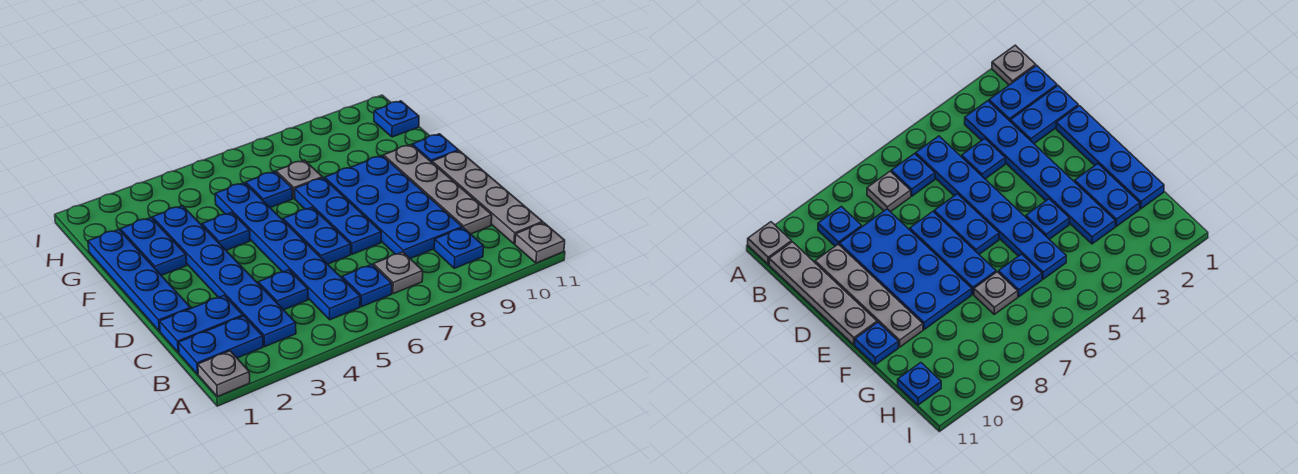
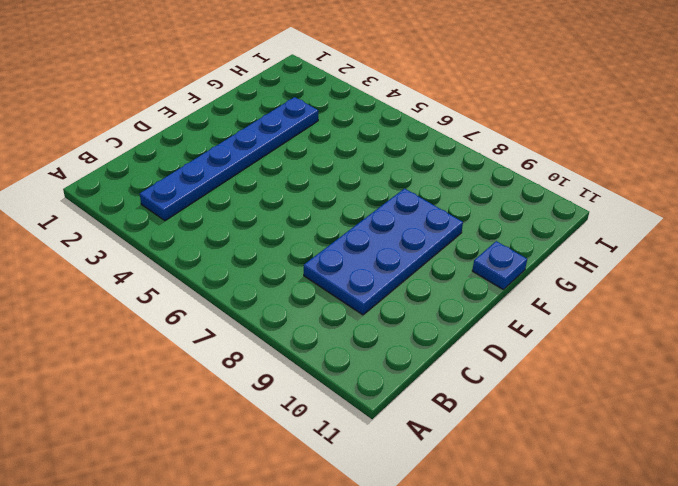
none -> grey 1x1 plate [198,351,250,397]
none -> grey 1x1 plate [515,223,565,263]
none -> blue 1x2 plate [179,316,263,374]

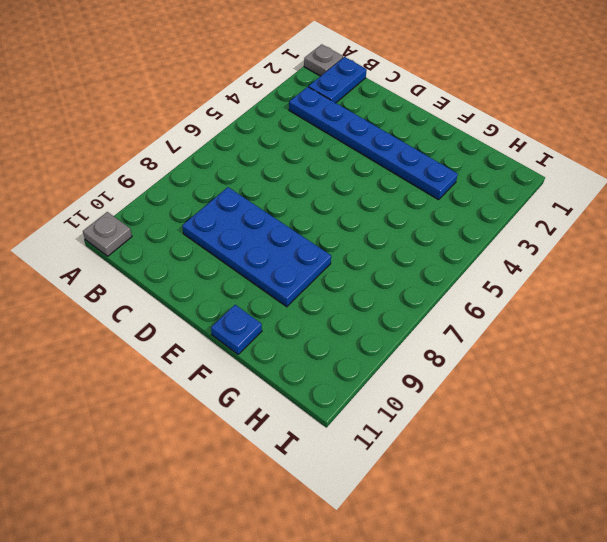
none -> blue 1x6 plate [215,183,360,320]
none -> blue 1x1 plate [342,264,392,306]
none -> grey 1x1 plate [373,252,423,294]

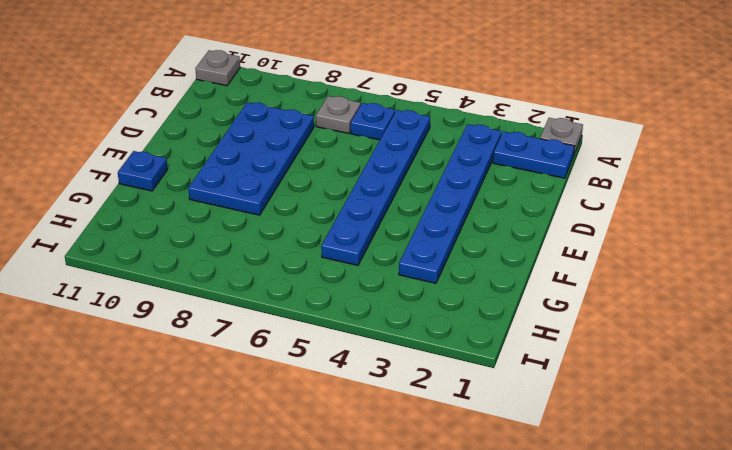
none -> blue 1x1 plate [434,228,484,268]
none -> grey 1x4 plate [432,151,543,244]
none -> blue 1x2 plate [160,295,243,352]

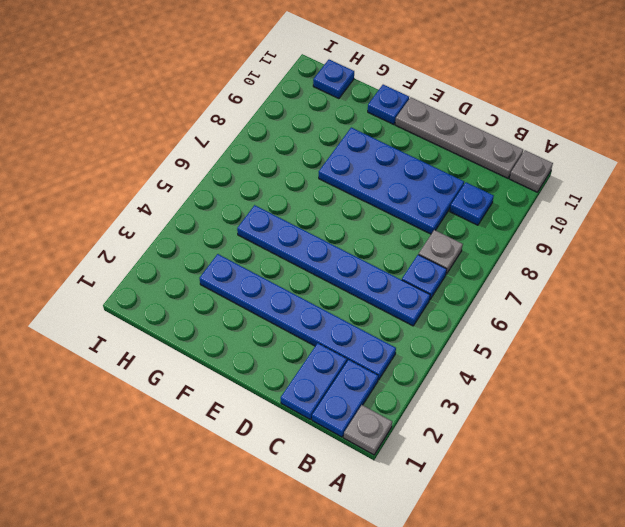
none -> blue 1x1 plate [258,270,308,310]
none -> grey 1x4 plate [384,145,492,234]
none -> blue 1x4 plate [88,229,191,331]

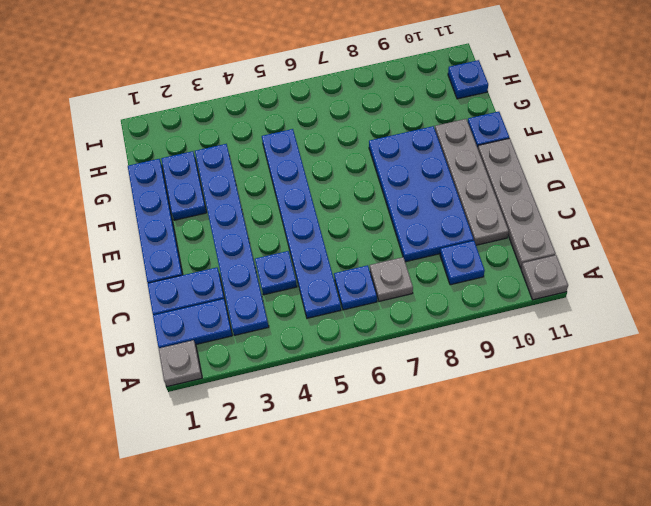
none -> blue 1x2 plate [283,207,351,264]
none -> blue 1x3 plate [295,178,381,254]
none -> blue 1x1 plate [202,212,250,250]

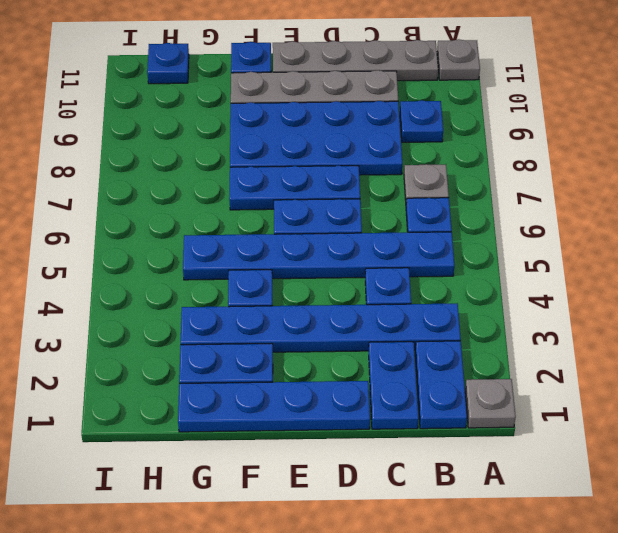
none -> blue 1x1 plate [246,171,293,208]
none -> grey 1x1 plate [276,160,322,198]

